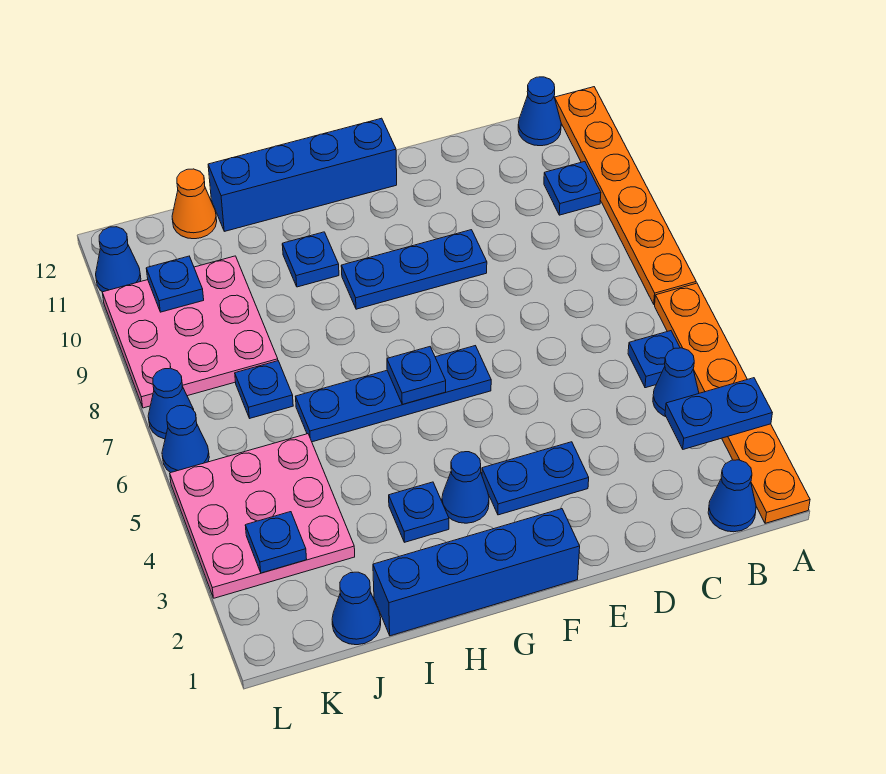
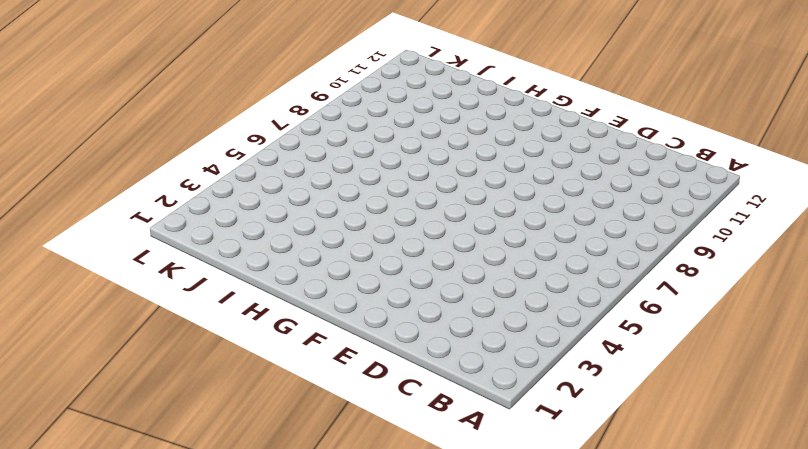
none -> orange 1x6 plate [655,283,810,523]
none -> orange 1x6 plate [555,87,696,304]
none -> blue 1x1 cone [708,460,756,532]

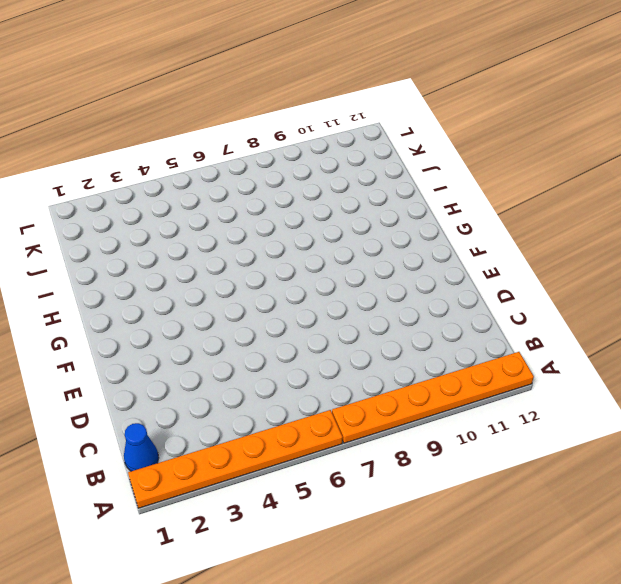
none -> blue 1x1 cone [653,348,699,417]
none -> blue 1x1 plate [628,331,680,388]
none -> blue 1x1 plate [544,162,601,215]

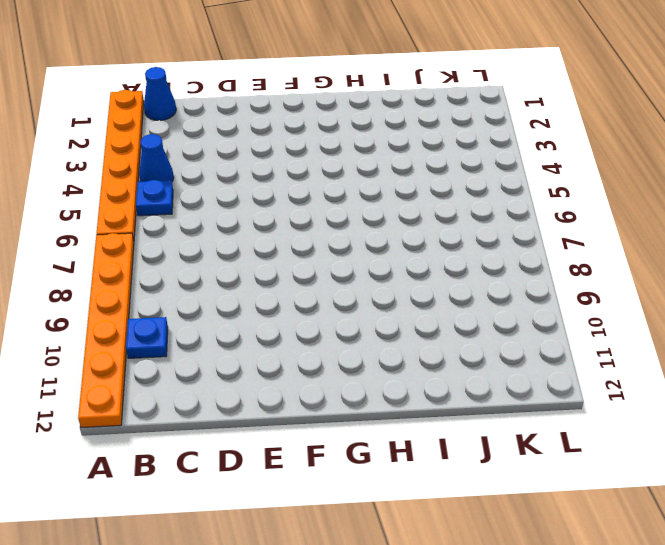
none -> blue 1x1 cone [518,77,561,146]
none -> blue 1x2 plate [482,442,589,515]
none -> blue 1x3 plate [341,230,487,309]

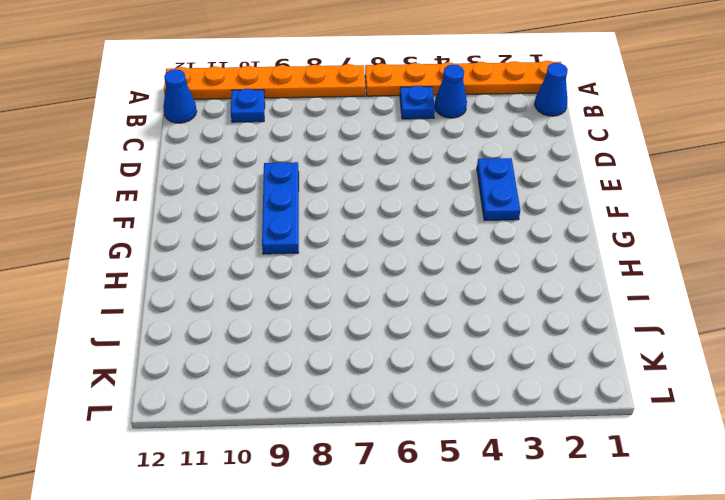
none -> blue 1x4 brick [373,509,580,636]
none -> blue 1x4 plate [295,346,491,442]
none -> blue 1x4 brick [208,118,397,231]

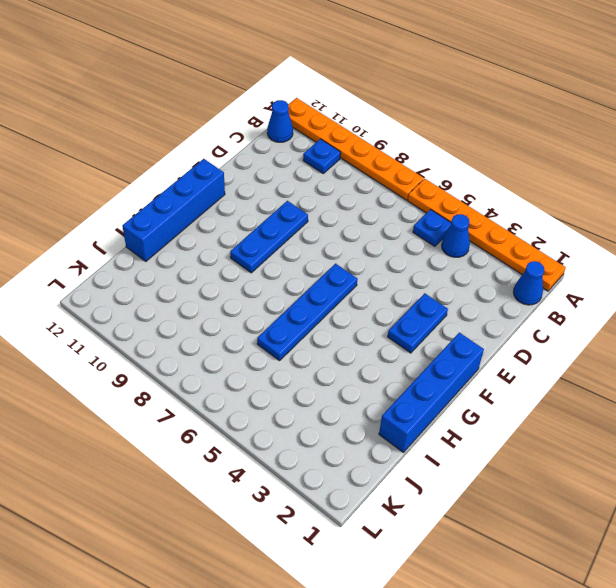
none -> blue 1x1 cone [442,452,489,523]
none -> blue 1x1 plate [389,482,449,542]
none -> blue 1x1 plate [282,232,339,287]

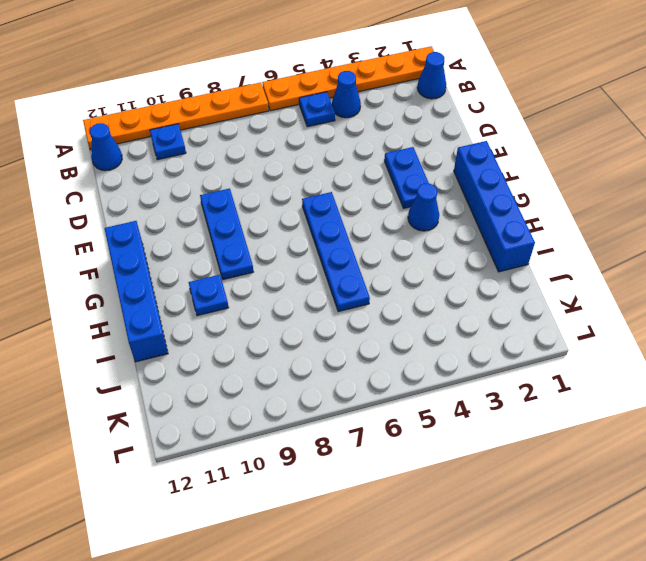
none -> blue 1x1 plate [389,482,449,542]
none -> blue 1x1 cone [332,572,381,645]
none -> pink 3x3 plate [170,434,355,598]

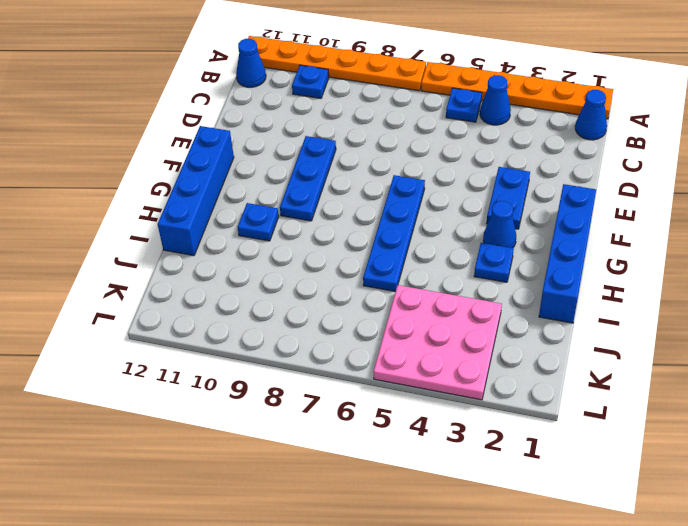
none -> blue 1x1 cone [332,572,381,645]
none -> blue 1x1 plate [235,361,293,418]
none -> pink 3x3 plate [102,256,278,408]

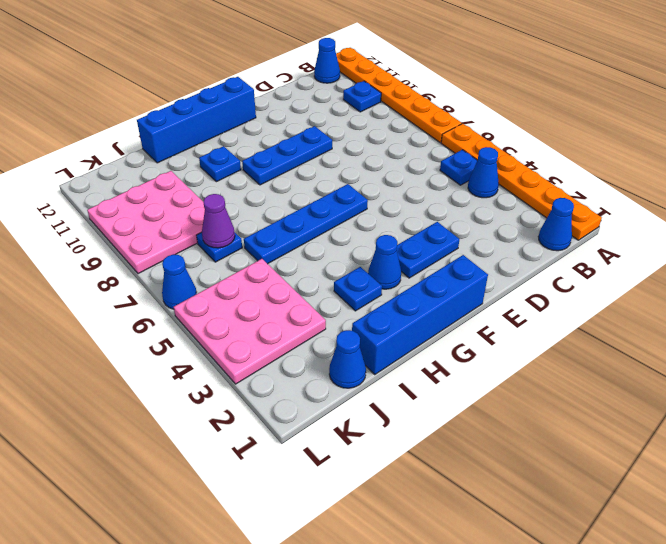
purple 1x1 cone [202,194,235,248] -> none
none -> orange 1x1 cone [172,169,217,239]
none -> blue 1x1 cone [148,368,194,439]
none -> blue 1x1 cone [96,227,141,292]

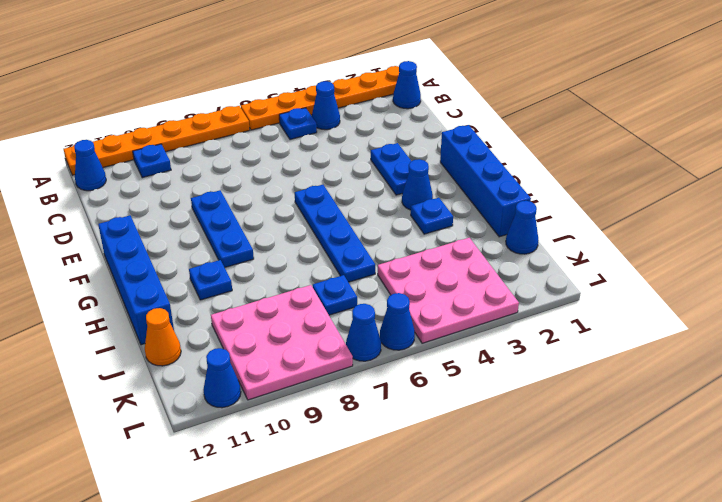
none -> blue 1x2 plate [665,378,772,449]
none -> blue 1x1 plate [387,347,446,404]
none -> blue 1x1 plate [245,512,307,573]

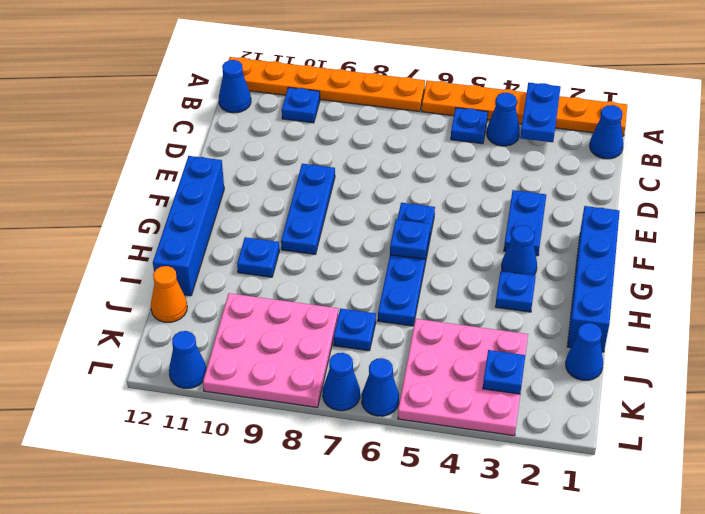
none -> blue 1x1 plate [146,256,204,312]

